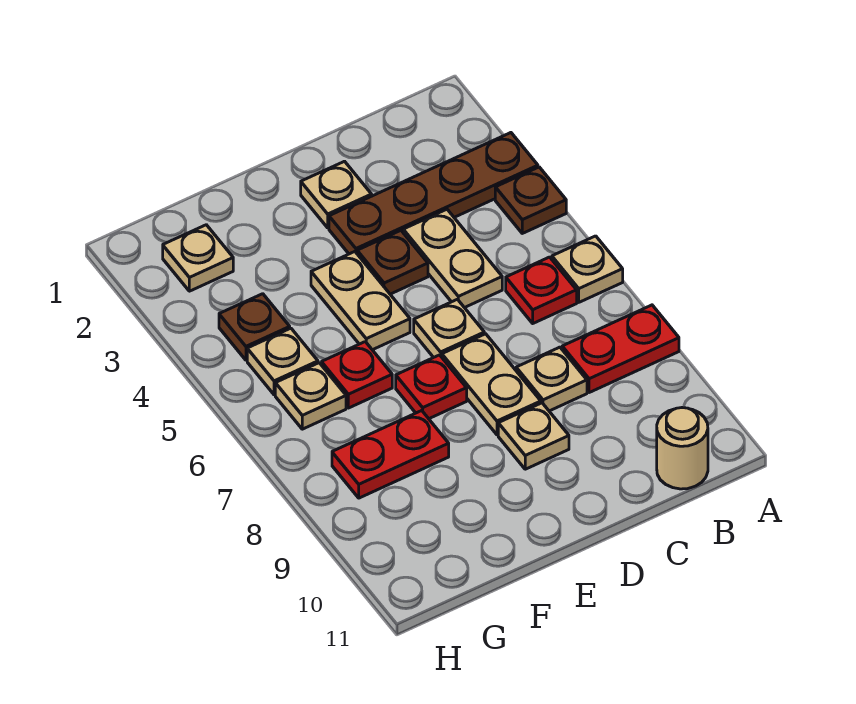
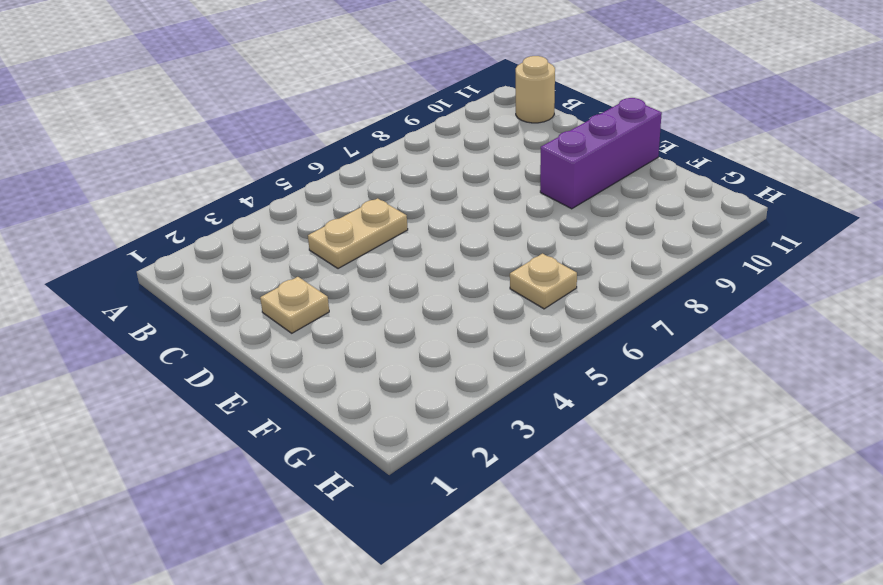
purple 1x3 brick [540,98,662,209] -> none
none -> brown 1x4 plate [329,133,538,254]
none -> brown 1x1 plate [495,167,566,233]
none -> tan 1x1 plate [552,236,623,302]

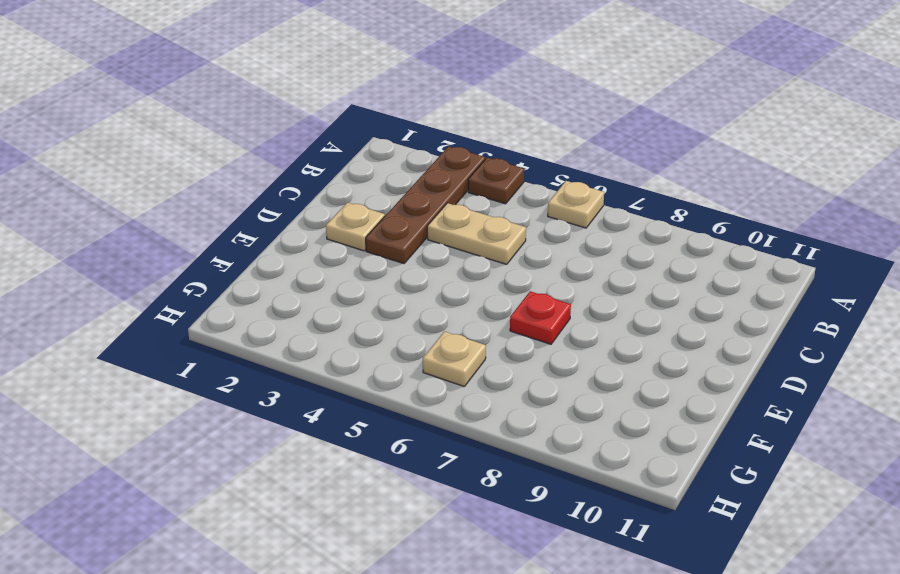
none -> red 1x2 plate [562,305,679,393]
none -> red 1x1 plate [506,257,577,323]
none -> tan 1x1 round brick [657,408,708,489]

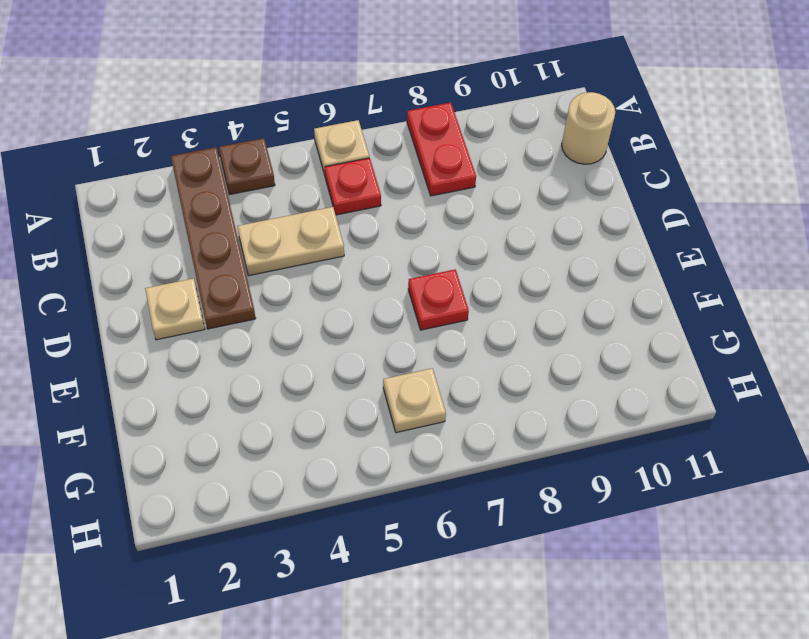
none -> tan 1x1 plate [516,347,587,411]
none -> brown 1x1 plate [357,230,428,294]
none -> tan 1x1 plate [414,299,484,357]

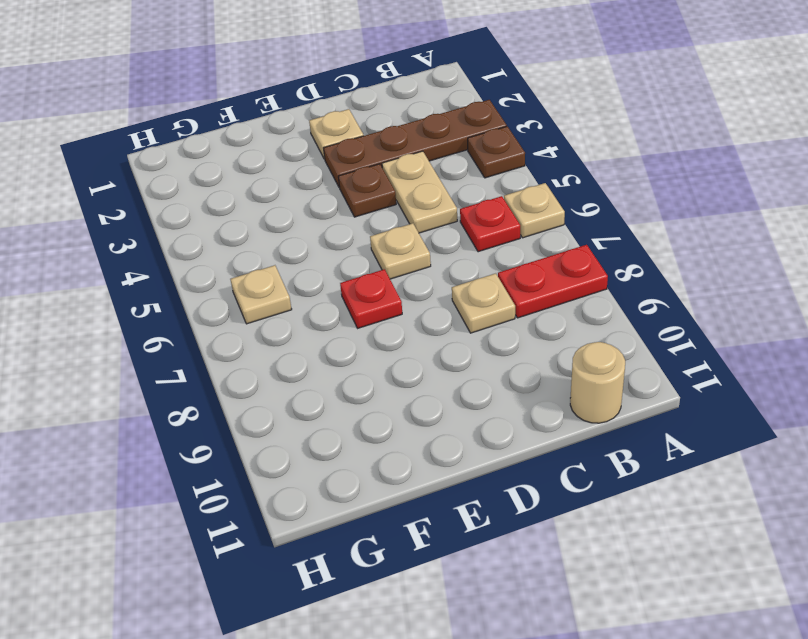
none -> tan 1x2 plate [442,334,541,435]
none -> tan 1x1 plate [498,403,569,469]
none -> tan 1x2 plate [311,252,410,350]

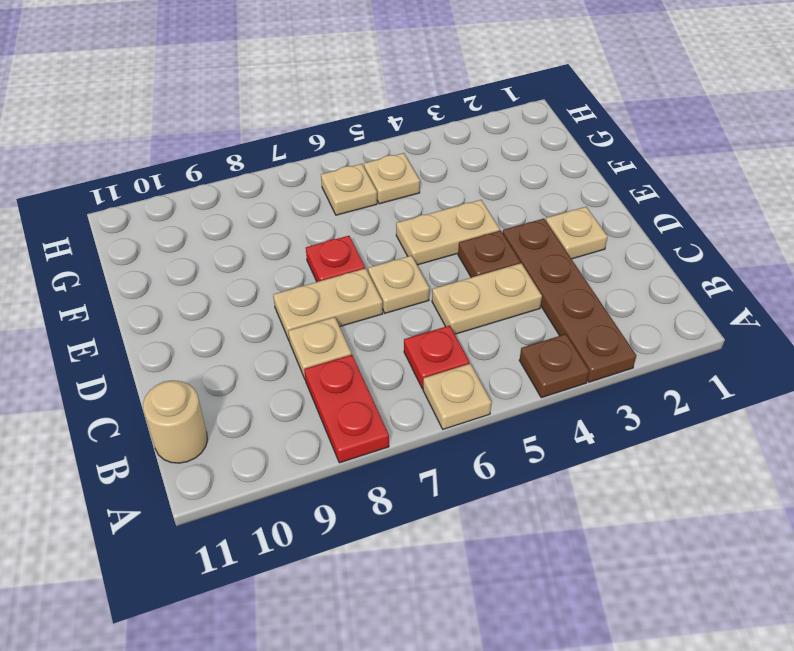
none -> tan 1x1 plate [498,403,569,469]
none -> red 1x1 plate [322,342,392,408]
none -> red 1x2 plate [332,411,449,498]

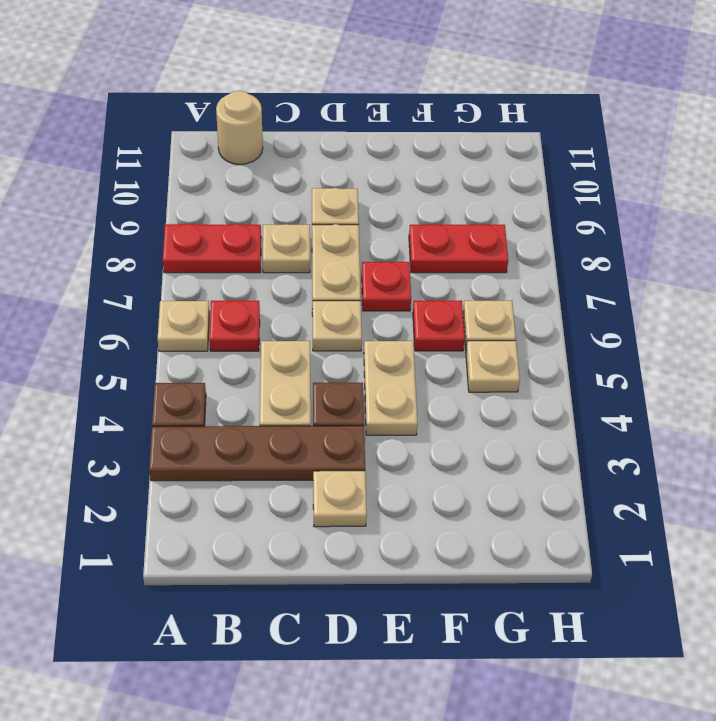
none -> tan 1x1 plate [163,225,233,291]
none -> brown 1x1 plate [219,294,290,360]

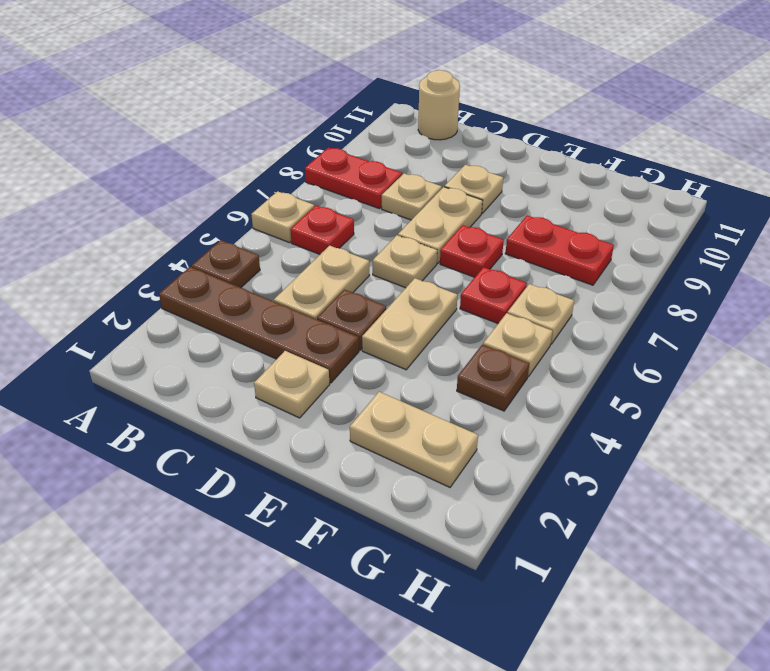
tan 1x2 plate [350,392,478,487] -> tan 1x1 plate [163,225,233,291]

